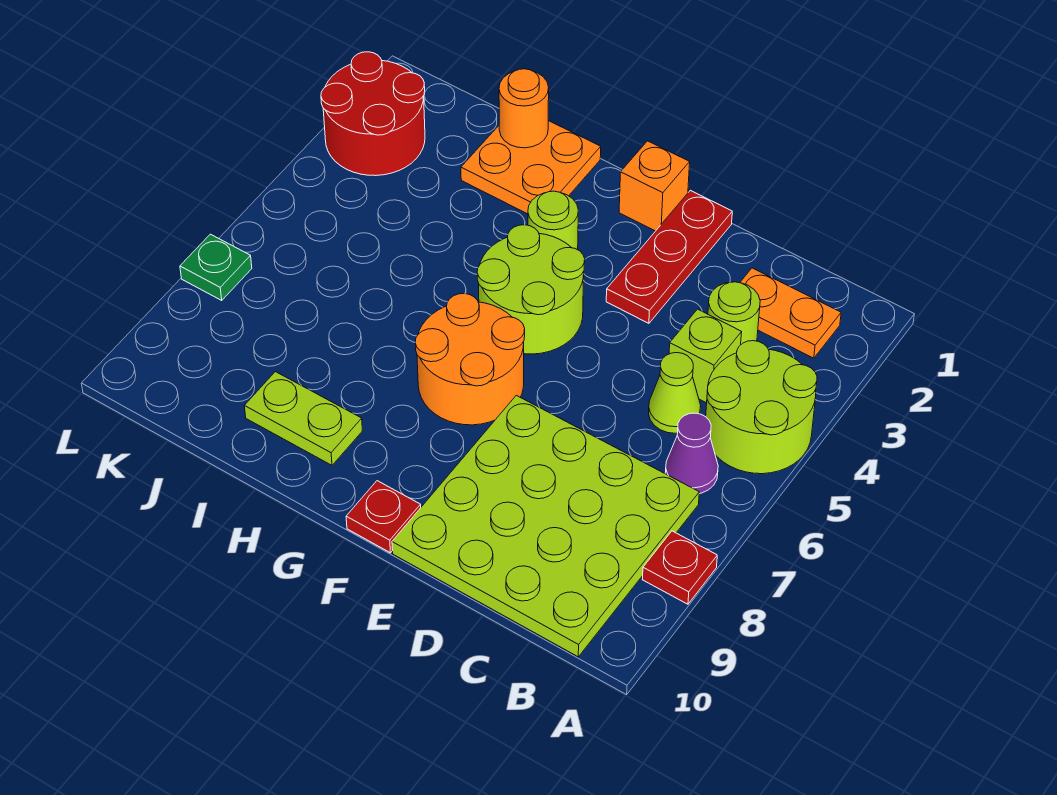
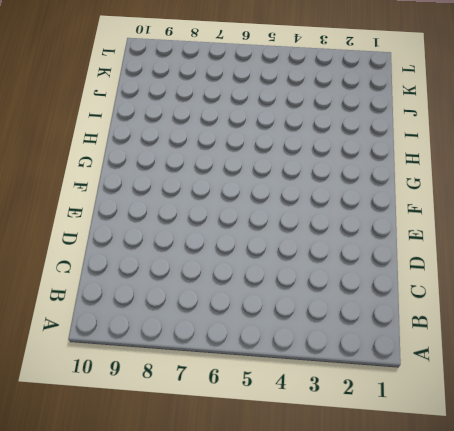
none -> lime 2x2 round brick [706,341,817,474]
none -> red 1x1 plate [642,531,717,604]
none -> orange 1x2 plate [740,268,841,358]

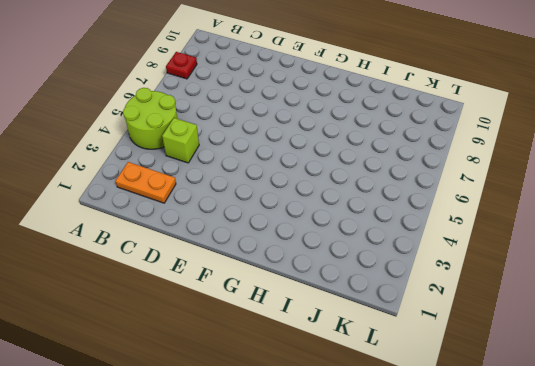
none -> purple 1x1 cone [665,413,718,494]
none -> lime 4x4 plate [392,395,699,657]
none -> lime 1x1 round brick [708,282,760,344]

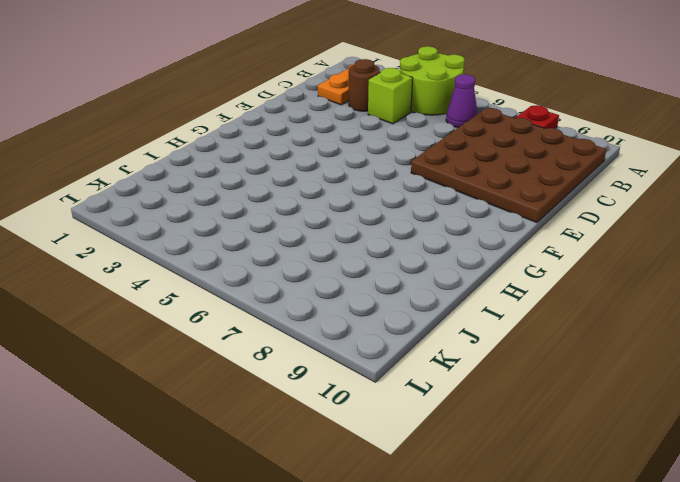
brown 4x4 plate [411,108,606,223] -> lime 4x4 plate [392,395,699,657]
brown 1x1 round brick [349,59,380,111] -> lime 1x1 round brick [708,282,760,344]
none -> lime 1x1 cone [649,353,701,433]
none -> red 1x3 plate [606,190,732,323]
none -> orange 1x1 brick [619,141,690,231]

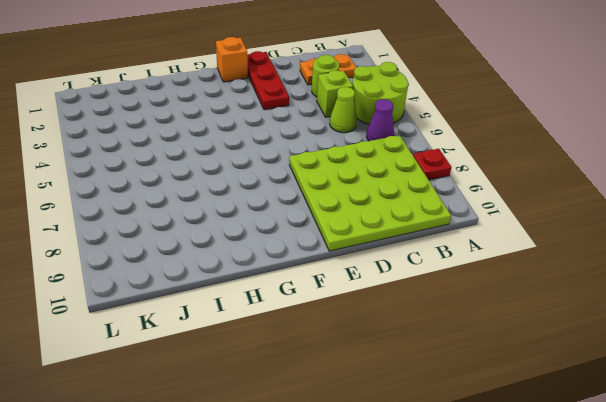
none -> lime 2x2 round brick [477,225,585,354]
none -> orange 2x2 round brick [415,294,525,425]
none -> red 1x1 plate [346,481,421,553]

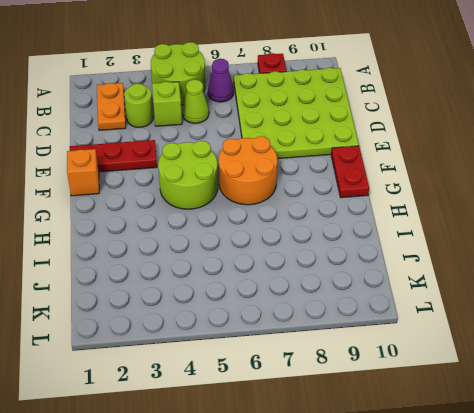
red 1x2 plate [331,146,369,198] -> red 1x1 plate [346,481,421,553]
none -> lime 1x1 round brick [528,191,578,250]
none -> orange 2x2 plate [461,121,601,214]
none -> lime 1x2 plate [245,372,362,465]

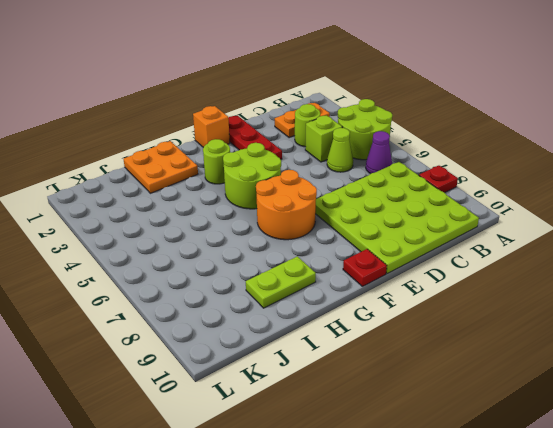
none -> red 2x2 round brick [321,52,425,176]
none -> green 1x1 plate [180,234,252,300]
none -> orange 1x1 round brick [499,69,549,148]

